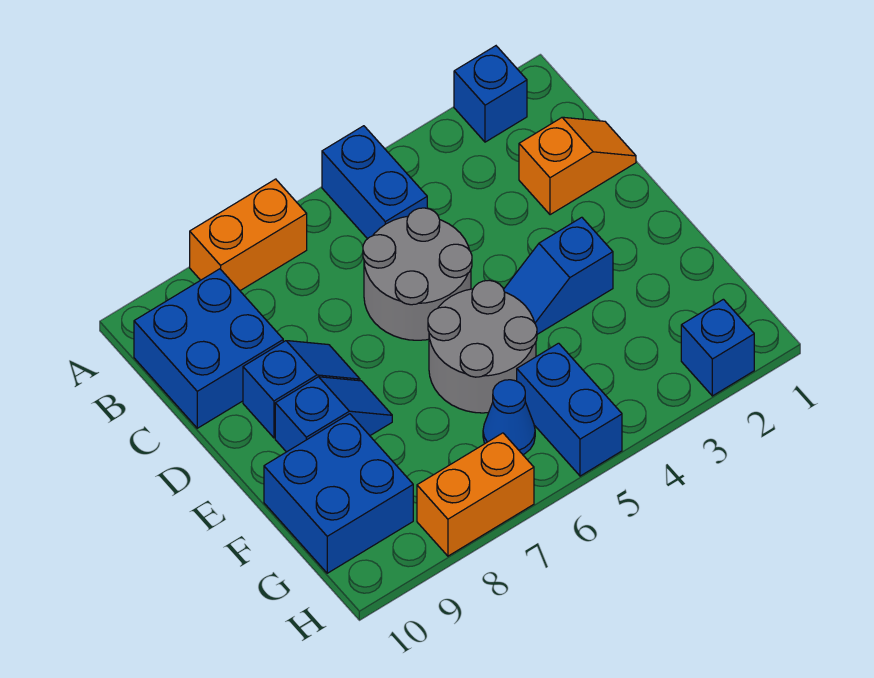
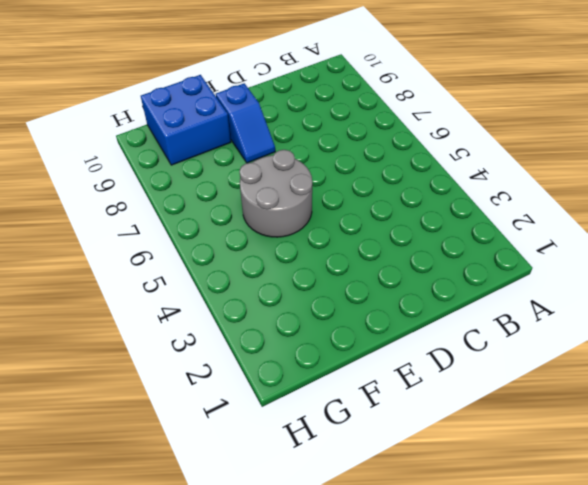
none -> blue 1x1 brick [454,46,527,142]
none -> blue 1x2 brick [322,126,427,239]
none -> orange 1x2 brick [190,179,307,291]

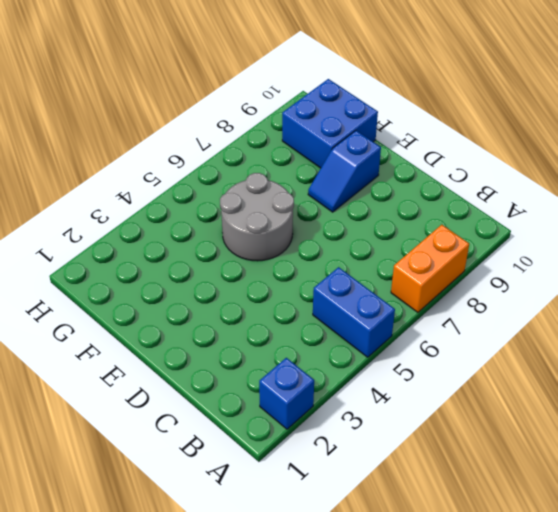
none -> blue 2x2 brick [134,269,283,428]
none -> orange 1x2 slope [519,117,636,215]
none -> grey 2x2 round brick [363,208,472,340]

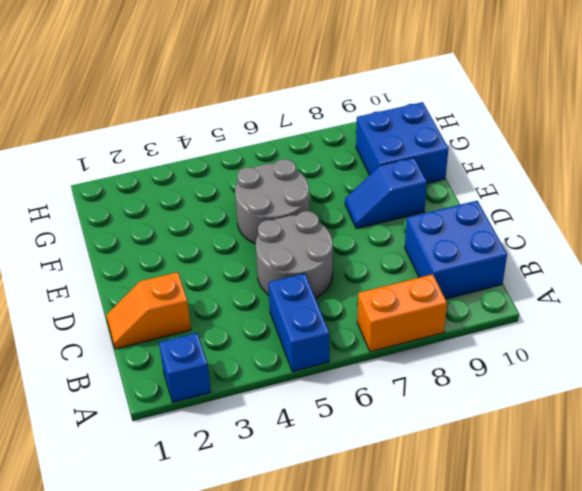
none -> blue 1x2 slope [243,341,360,438]
none -> blue 1x2 slope [504,217,613,334]
none -> blue 1x2 brick [517,343,622,476]

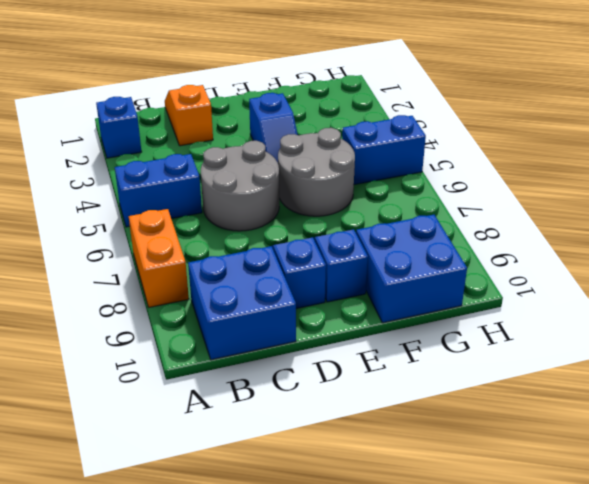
none -> blue 1x1 cone [483,380,535,454]
none -> blue 1x1 brick [681,299,754,396]
none -> orange 1x2 brick [417,433,534,556]

